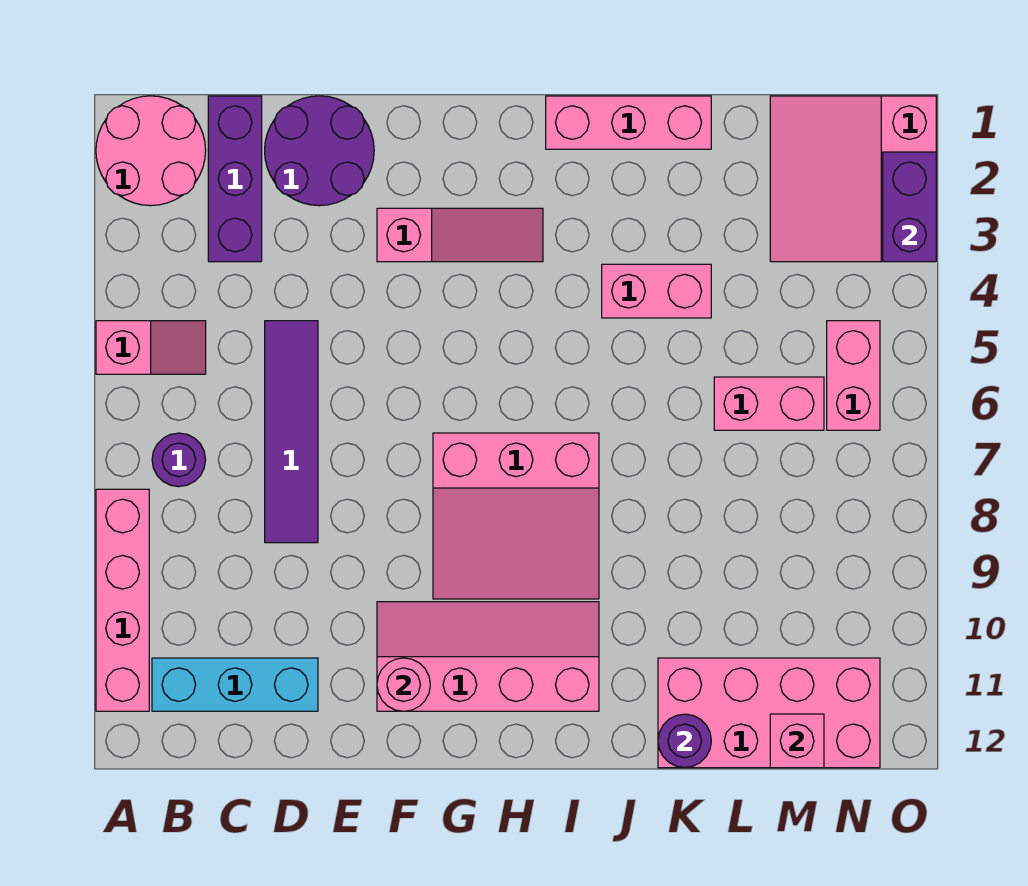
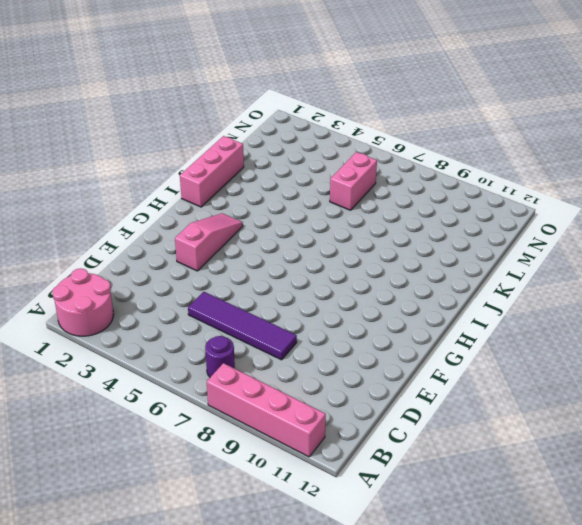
none -> pink 1x2 slope [96,321,206,374]
none -> cyan 1x3 brick [152,658,318,711]
none -> purple 1x3 brick [208,96,262,262]

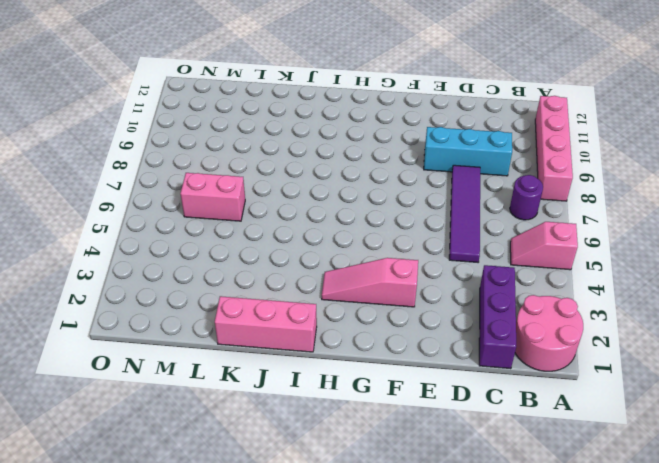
cyan 1x3 brick [424,127,512,176] -> cyan 1x3 brick moved to [152,658,318,711]
none -> purple 2x2 round brick [265,96,374,206]
none -> pink 2x4 slope [377,602,599,711]
none -> pink 3x3 slope [433,433,599,599]

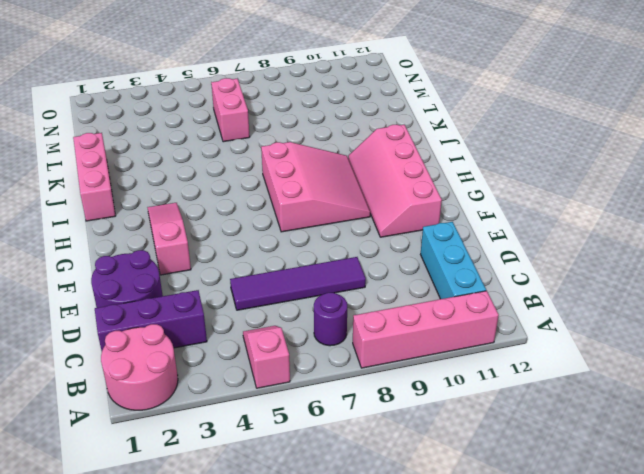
none -> pink 1x2 brick [602,264,711,318]
none -> pink 2x4 brick [658,658,880,768]
none -> pink 3x3 slope [770,96,936,262]

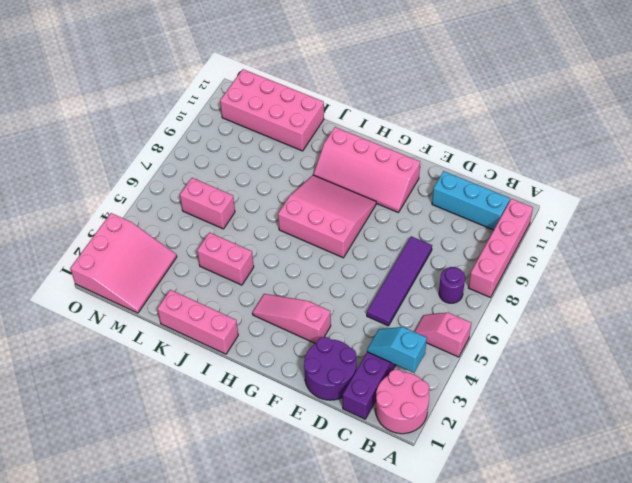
cyan 1x2 slope [367,327,427,373] -> none
none -> pink 1x2 brick [827,321,880,430]
none -> pink 1x1 round brick [377,658,430,711]
none -> purple 1x1 round brick [658,714,711,768]

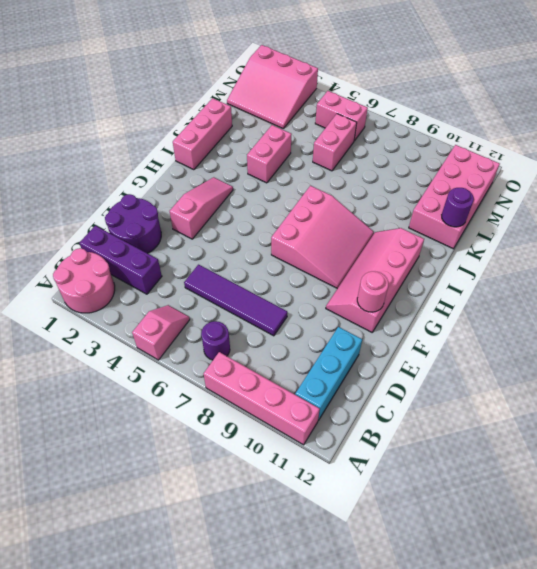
none -> pink 1x1 brick [770,714,824,768]
none -> purple 1x2 brick [883,152,936,262]

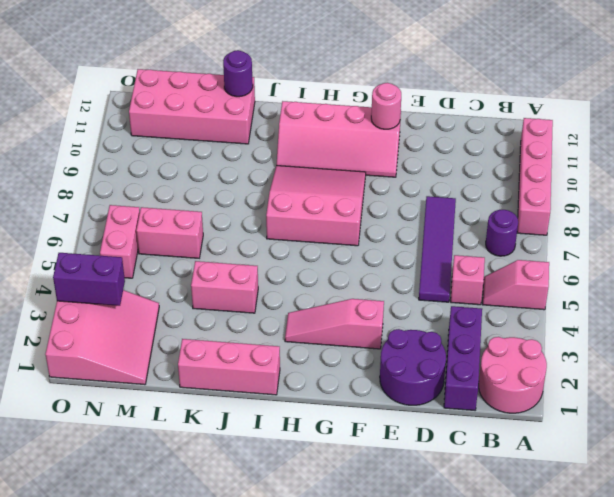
pink 1x1 brick [451,255,485,305] -> pink 1x1 brick moved to [770,714,824,768]
purple 1x2 brick [53,253,125,306] -> purple 1x2 brick turned to [883,152,936,262]
none -> cyan 1x3 brick [152,658,318,711]

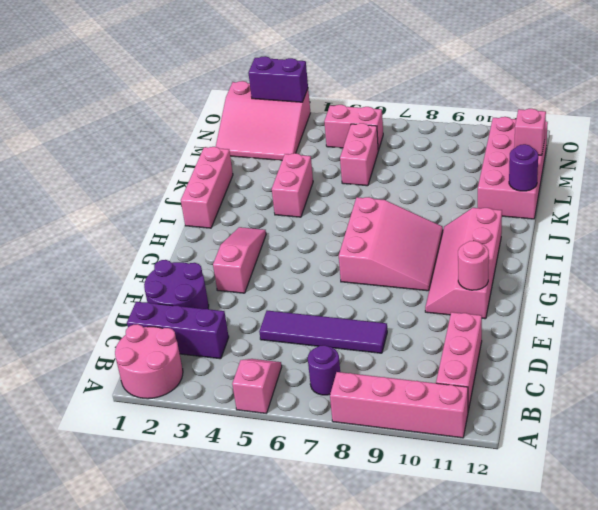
pink 1x3 brick [436,312,482,411] -> cyan 1x3 brick [152,658,318,711]

